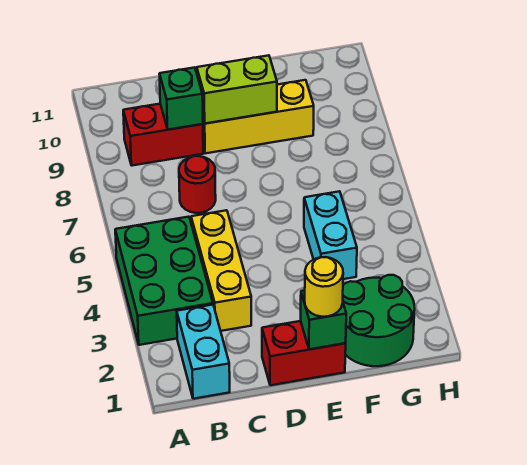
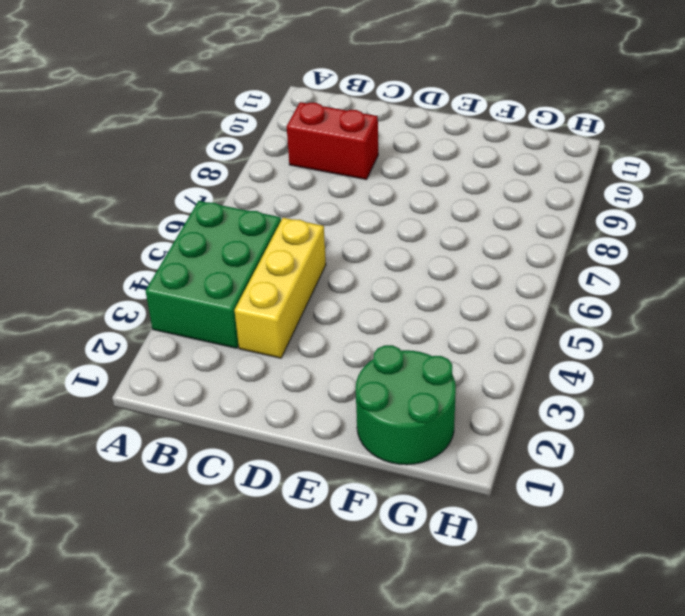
none -> cyan 1x2 brick [177,305,230,399]
none -> red 1x1 round brick [179,156,216,213]
none -> red 1x2 brick [262,321,346,385]

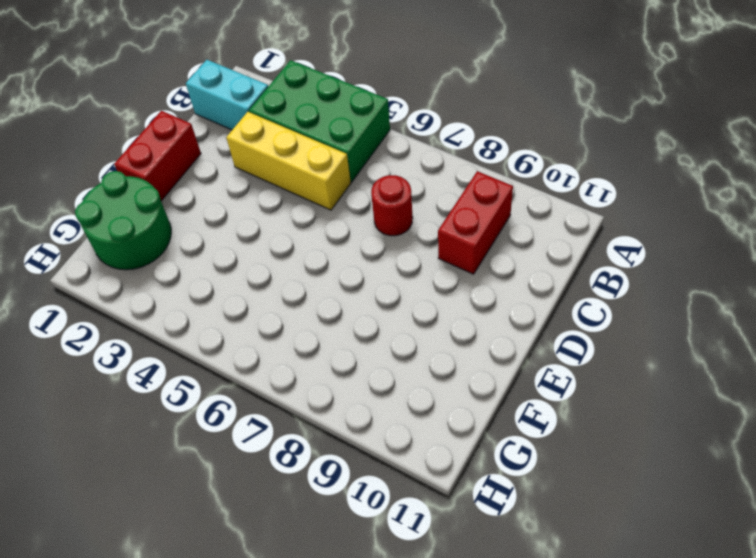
none -> yellow 1x3 brick [203,80,314,153]
none -> cyan 1x2 brick [304,191,357,279]
none -> green 1x1 brick [160,67,203,130]

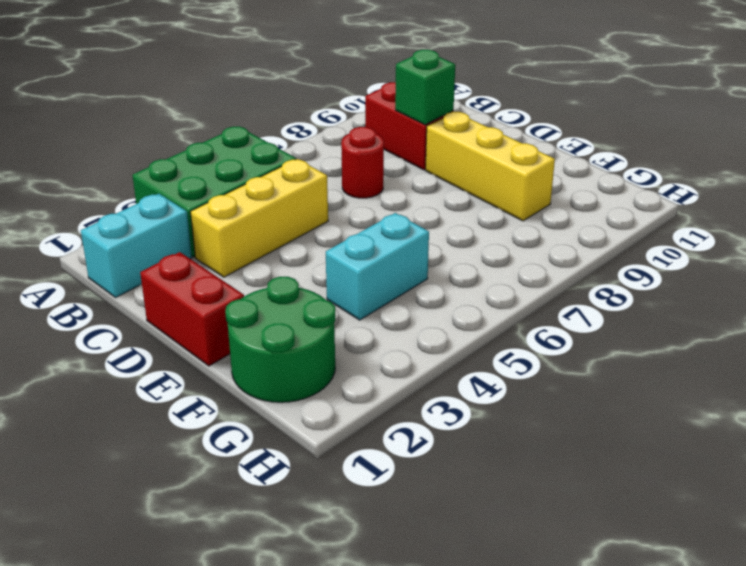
none -> lime 1x2 brick [197,55,277,123]
none -> green 1x1 brick [301,290,346,349]
none -> yellow 1x1 round brick [305,257,343,317]

